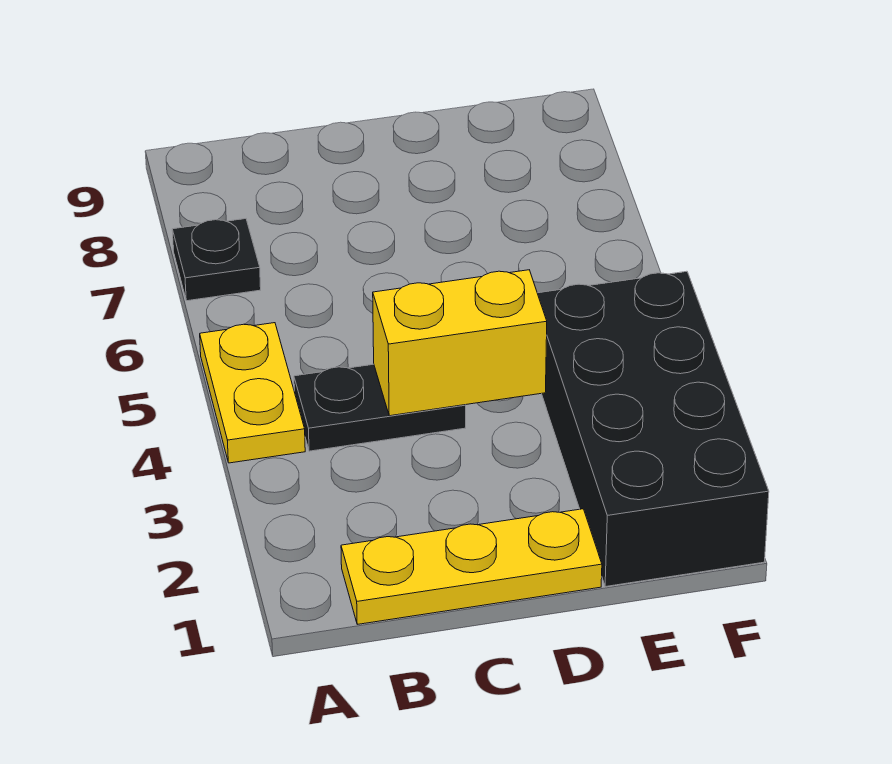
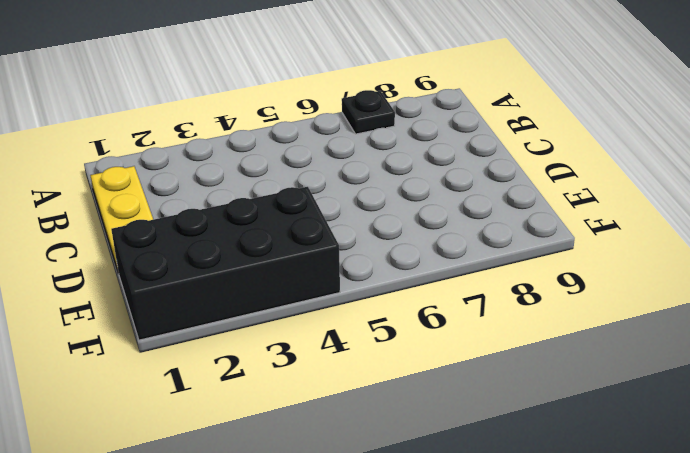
none -> yellow 1x2 plate [200,323,305,463]
none -> black 1x2 plate [294,364,466,451]

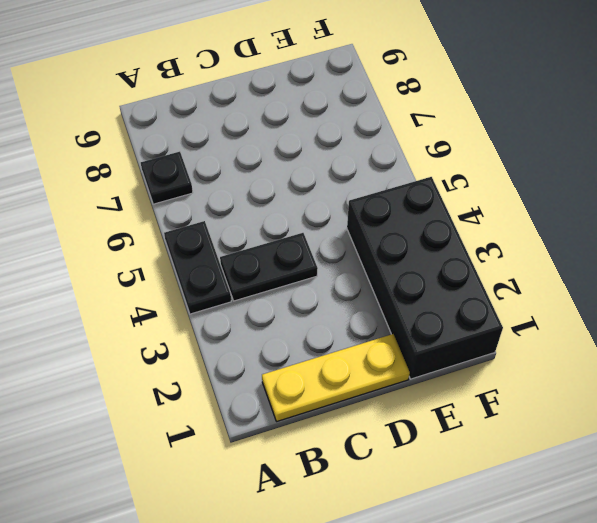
black 1x2 plate [164,221,231,314] -> yellow 1x2 plate [200,323,305,463]
none -> yellow 1x2 brick [373,270,547,416]

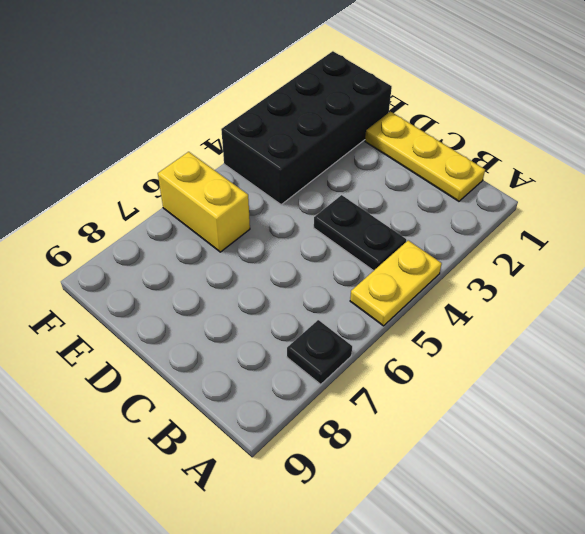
yellow 1x2 brick [158,152,250,252] -> yellow 1x2 brick moved to [373,270,547,416]

